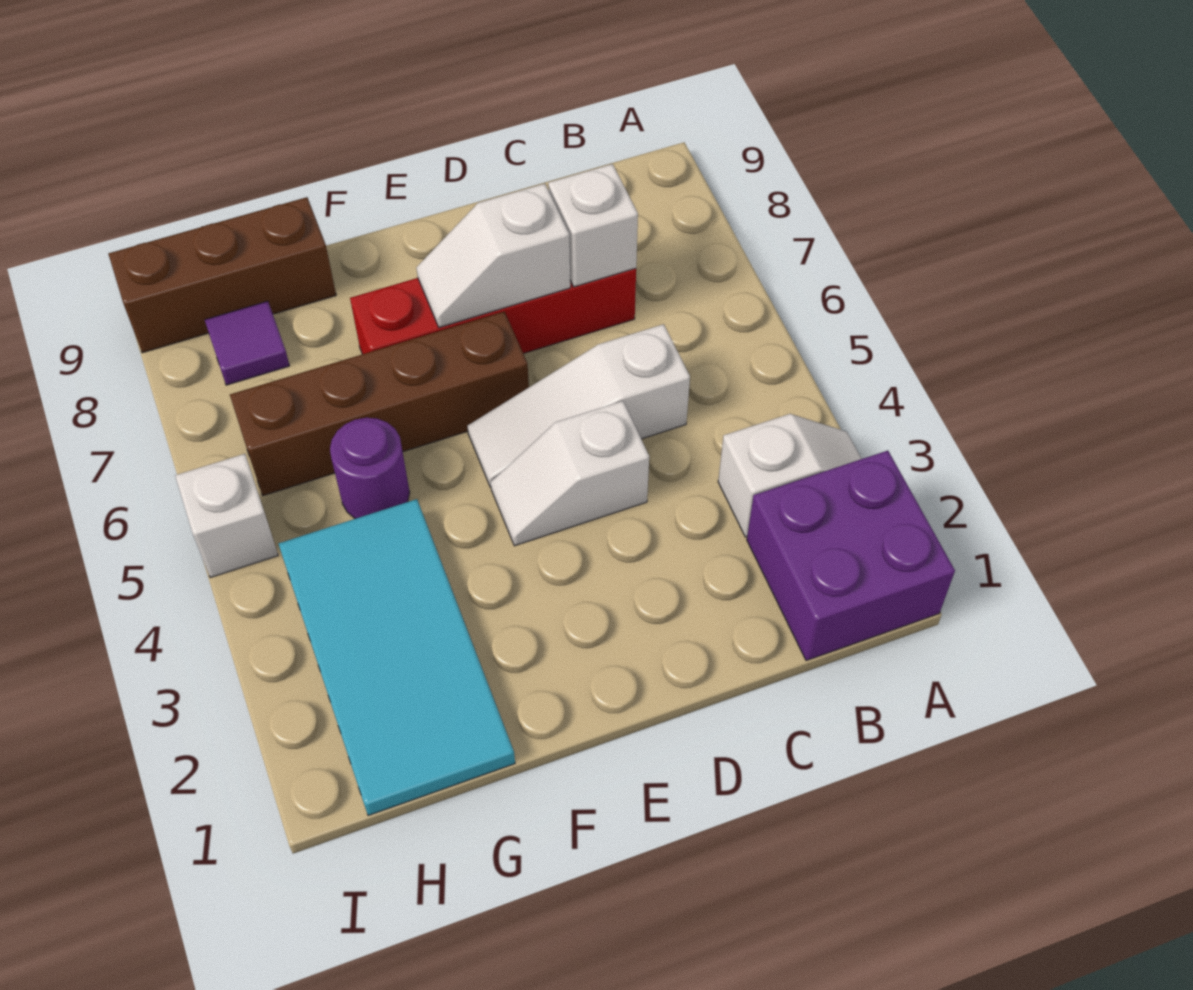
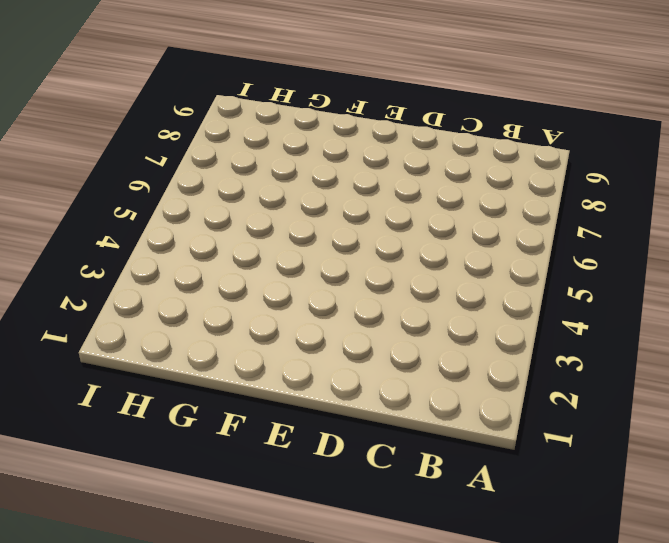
none -> purple 2x2 brick [747,451,955,661]
none -> white 1x2 slope [718,414,862,537]
none -> white 1x3 slope [468,324,690,487]

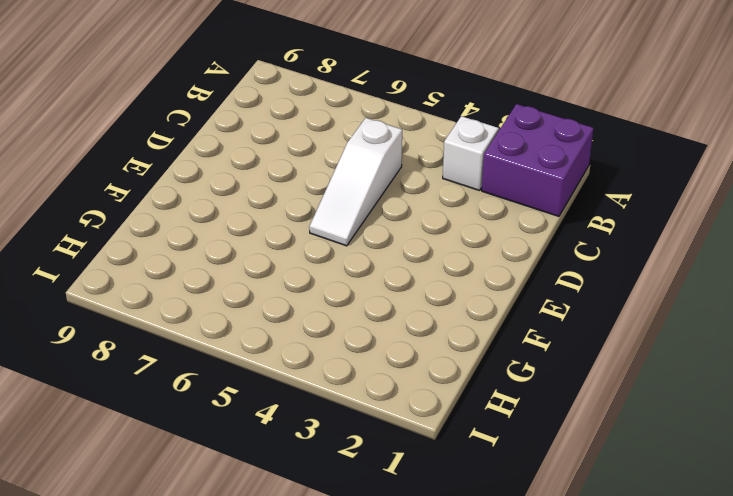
none -> red 1x4 brick [350,268,636,354]
none -> white 1x2 slope [491,401,649,546]
none -> brown 1x4 brick [230,312,529,496]

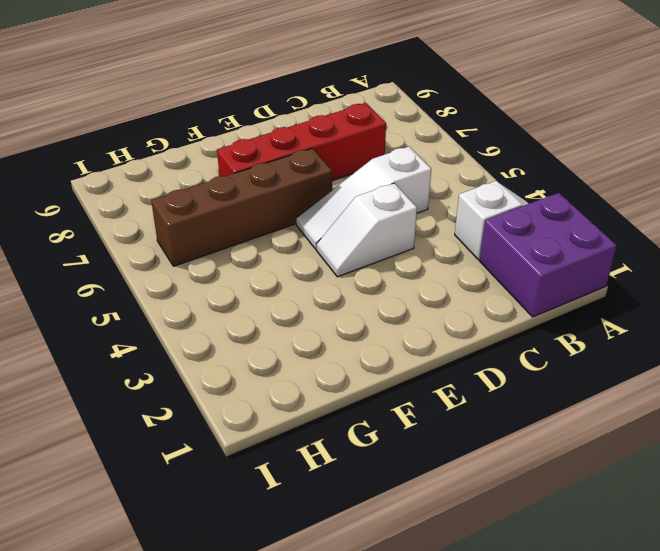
none -> cyan 2x4 tile [279,499,515,816]
none -> purple 1x1 round brick [330,418,410,519]
none -> brown 1x3 brick [109,197,336,353]

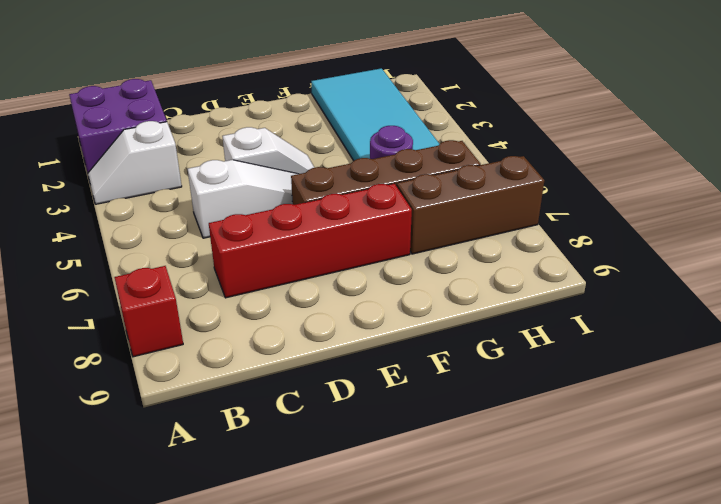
red 1x1 brick [114,266,183,357] -> none
brown 1x3 brick [397,156,544,254] -> brown 1x3 brick moved to [109,197,336,353]
none -> purple 1x1 tile [205,301,290,385]
none -> white 1x1 brick [175,454,278,578]
none -> white 1x1 brick [548,164,638,287]

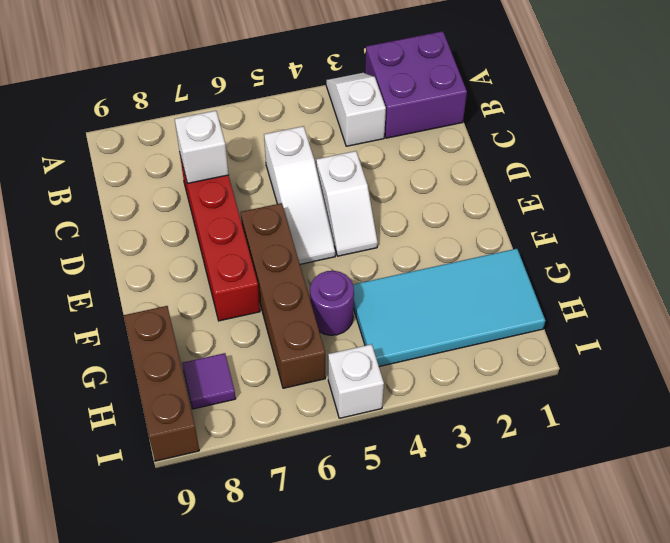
none -> white 1x2 slope [416,184,570,328]

